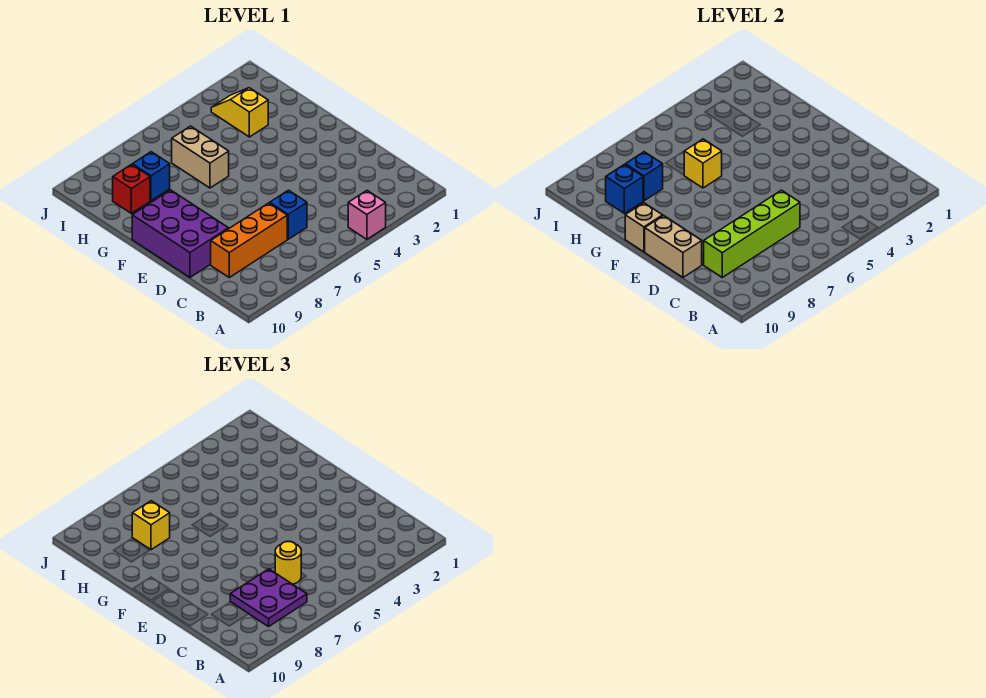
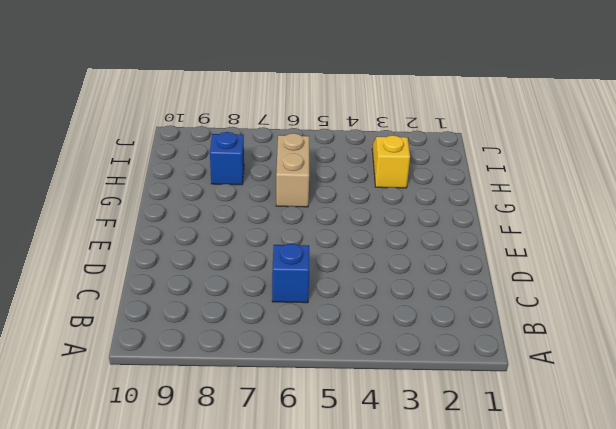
none -> pink 1x1 brick [348,191,386,239]
none -> orange 1x3 brick [211,203,287,277]
none -> purple 2x3 brick [132,190,228,277]

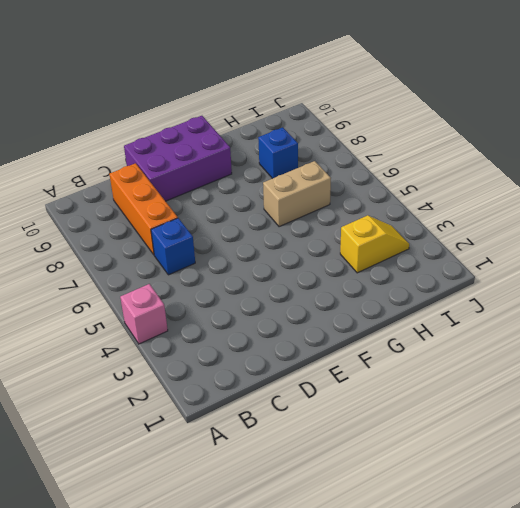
none -> red 1x1 brick [113,165,150,213]
none -> lime 1x4 brick [704,190,800,277]
none -> tan 1x2 brick [645,216,702,277]

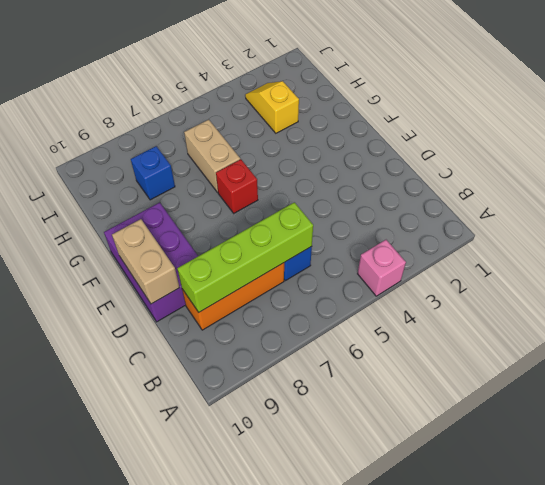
red 1x1 brick [216,159,258,213] -> red 1x1 brick moved to [113,165,150,213]
none -> tan 1x1 brick [625,203,663,252]
none -> yellow 1x1 brick [684,139,722,188]
none -> blue 1x1 brick [625,152,663,201]

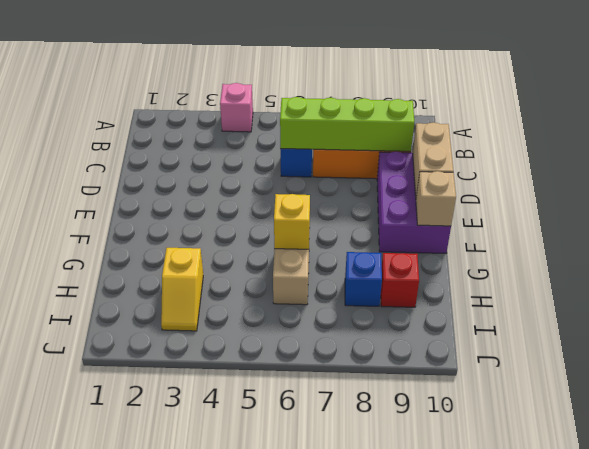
none -> blue 1x1 brick [625,152,663,201]
none -> blue 1x1 brick [606,165,643,213]
none -> purple 2x2 plate [230,569,307,627]

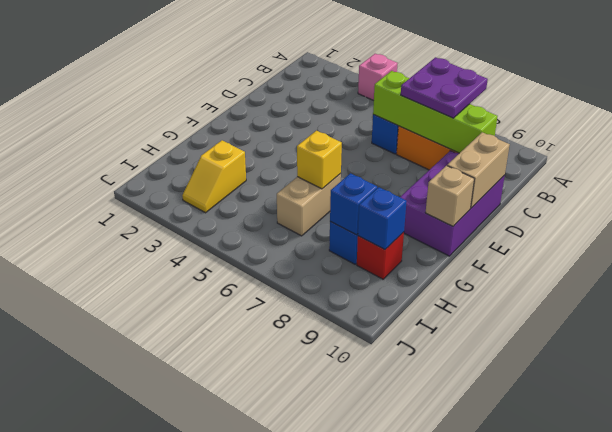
none -> yellow 1x1 round brick [275,542,301,584]
none -> yellow 1x1 brick [132,501,170,550]

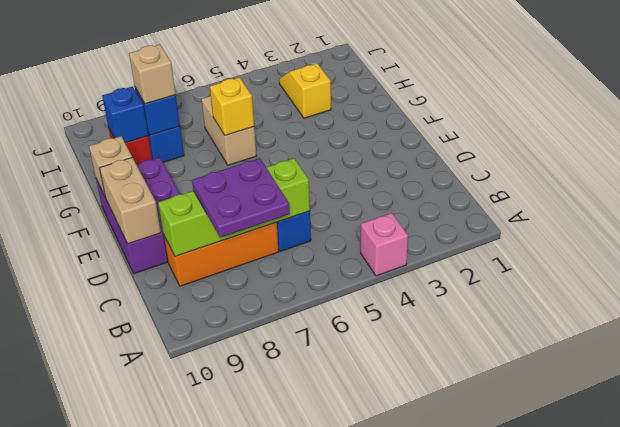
tan 1x1 brick [129,44,176,104] -> yellow 1x1 brick [132,501,170,550]
none -> yellow 1x1 round brick [275,542,301,584]

